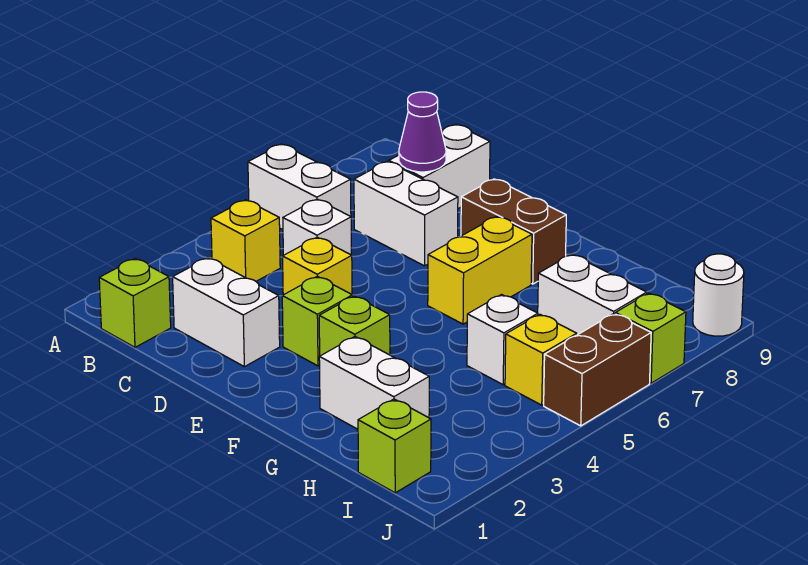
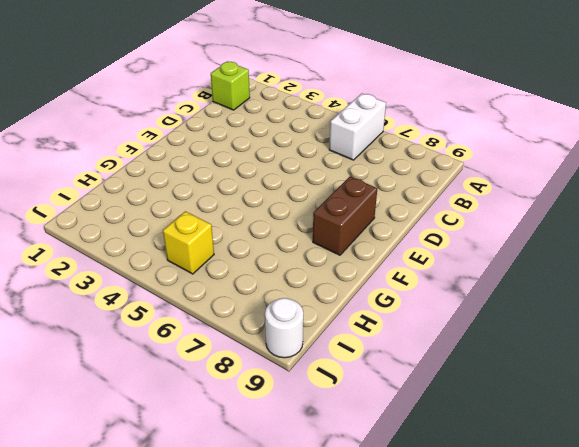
none -> yellow 1x1 brick [211,200,280,281]
none -> white 1x2 brick [173,258,280,367]
none -> white 1x1 brick [283,199,351,255]

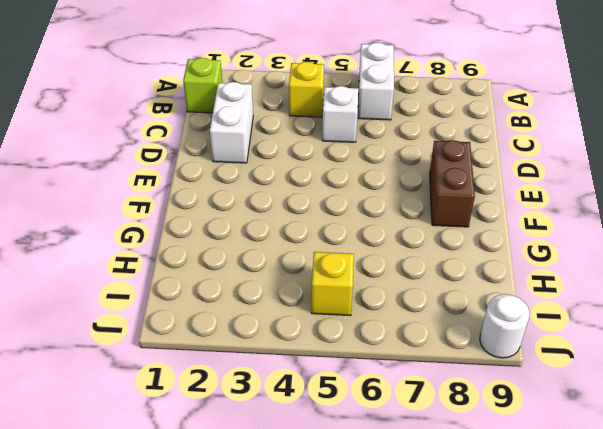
none -> white 1x2 brick [354,161,458,266]
none -> white 1x2 brick [389,125,490,208]
none -> yellow 1x1 brick [283,237,352,295]

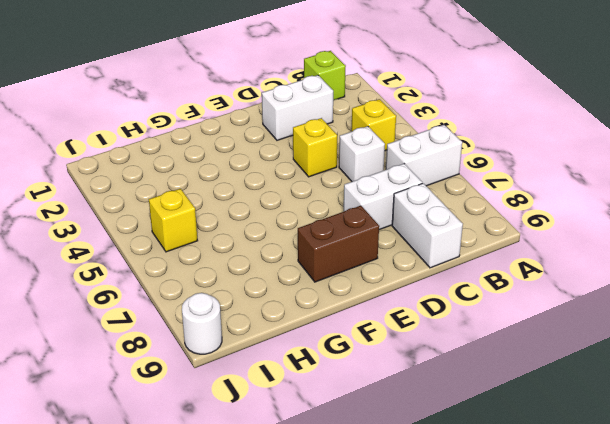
none -> lime 1x1 brick [282,276,352,366]
none -> lime 1x1 brick [319,296,390,356]
none -> yellow 1x2 brick [428,217,532,324]

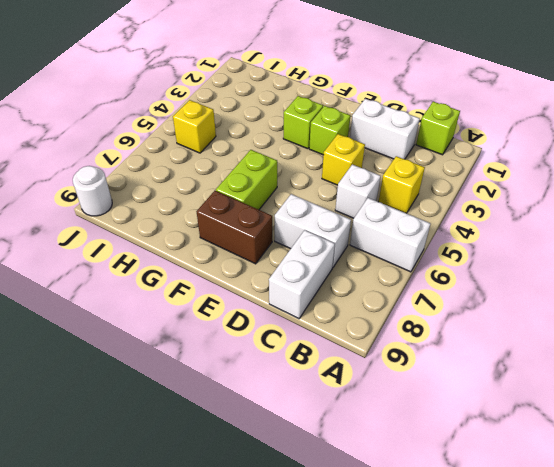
lime 1x2 brick [216,150,277,210] -> yellow 1x2 brick [428,217,532,324]
none -> white 1x2 brick [319,337,429,429]
none -> white 1x1 brick [467,295,538,385]
none -> white 1x2 brick [538,254,647,335]

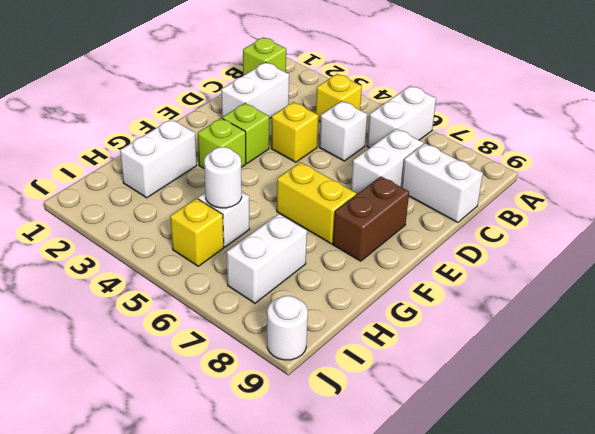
white 1x1 round brick [204,147,242,208] -> none
none -> lime 1x1 brick [358,399,431,493]
none -> brown 1x2 brick [544,314,651,426]
none -> lime 1x1 brick [615,293,686,383]

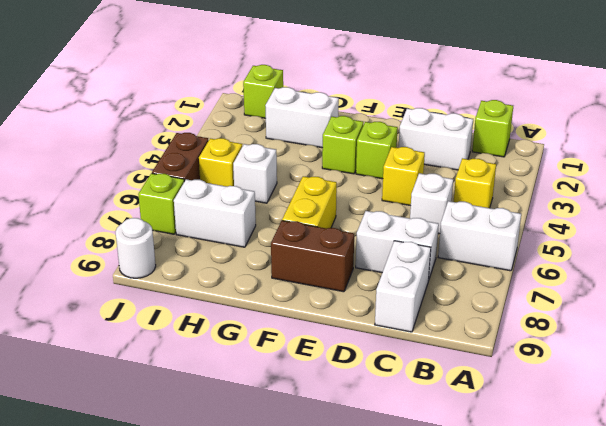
none -> purple 1x1 cone [399,92,446,172]

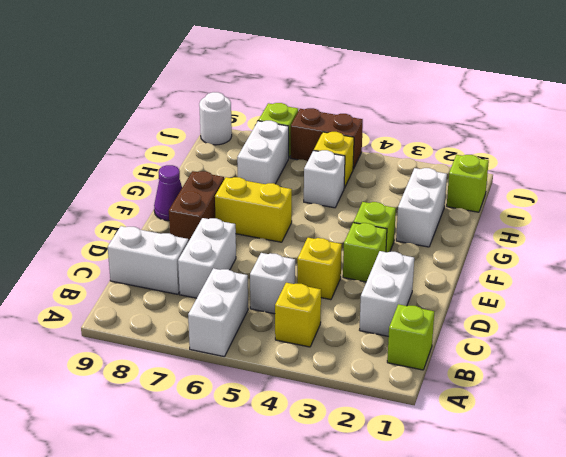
purple 1x1 cone [154,165,182,221] -> purple 1x1 cone moved to [399,92,446,172]

